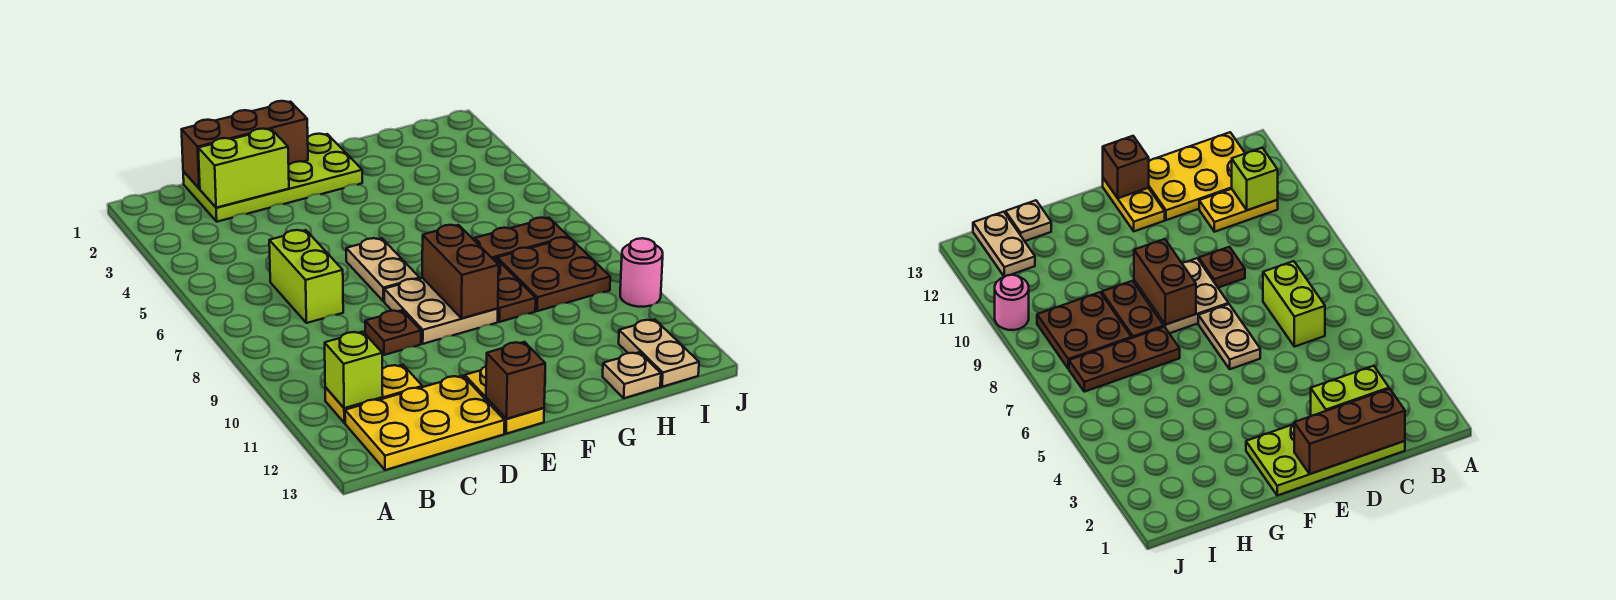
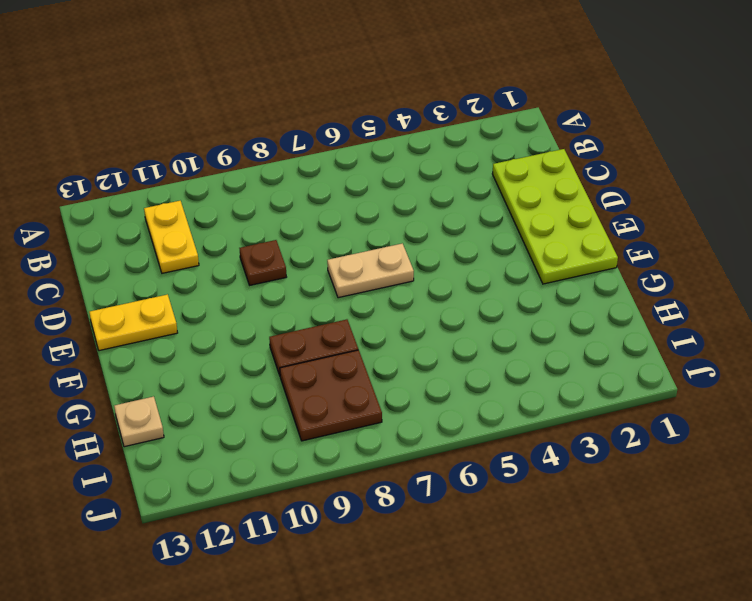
none -> yellow 2x3 plate [345,376,505,470]
none -> lime 1x2 brick [269,230,343,323]
none -> tan 2x2 plate [384,278,498,344]

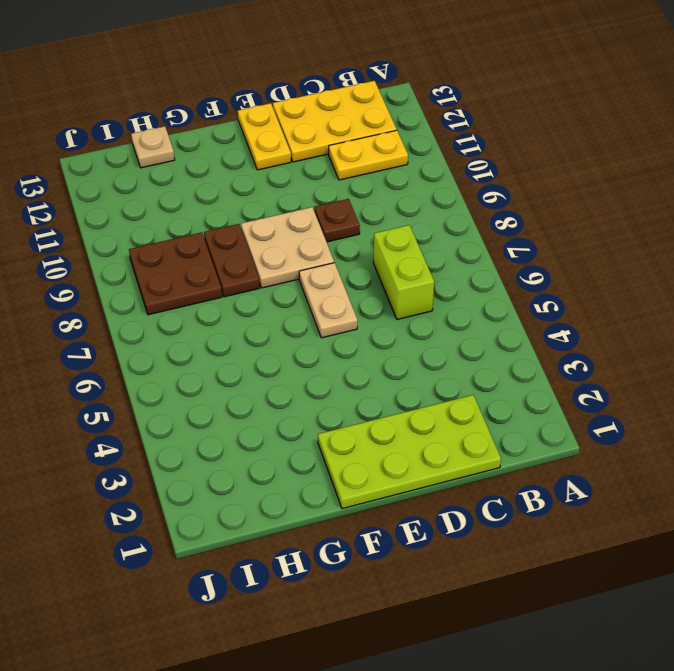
none -> brown 1x3 plate [473,218,568,259]
none -> tan 1x2 plate [619,320,699,387]
none -> pink 1x1 round brick [620,238,663,307]

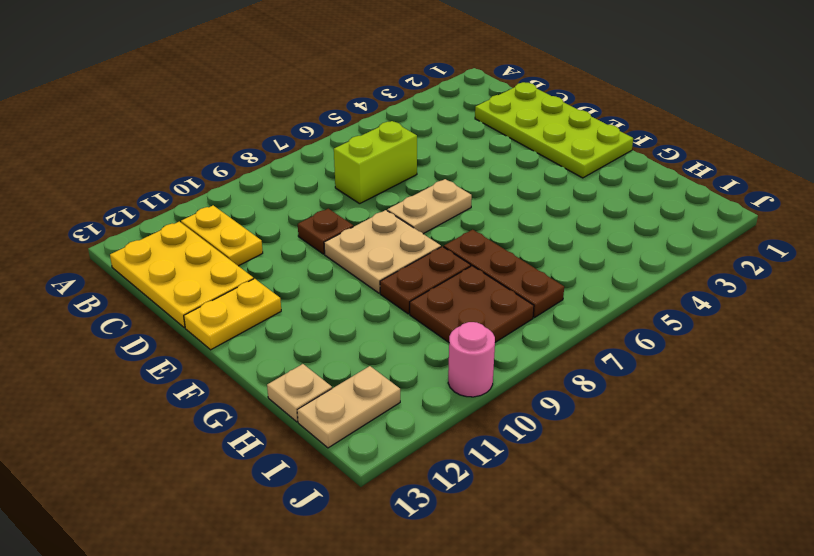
none -> lime 1x1 brick [325,332,383,408]
none -> brown 1x3 brick [181,101,308,189]
none -> lime 1x2 brick [198,129,289,208]

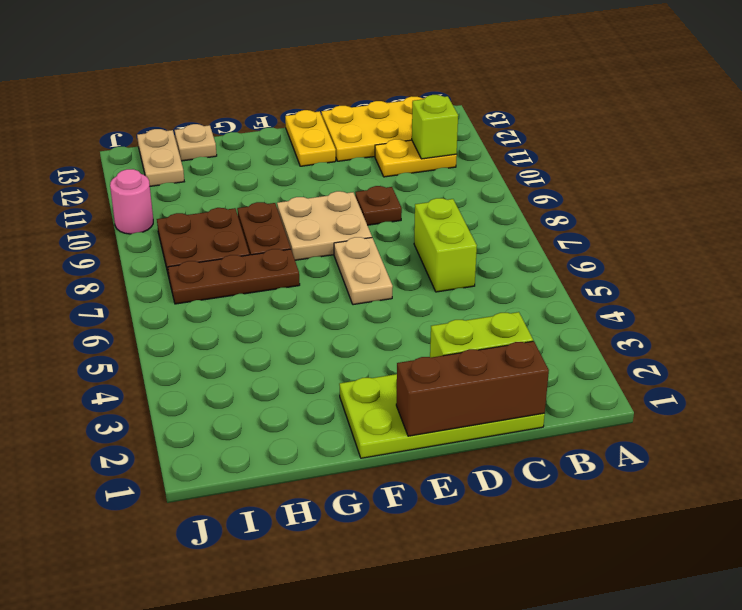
none -> brown 1x1 brick [486,342,545,419]
none -> brown 1x2 brick [422,225,499,318]

